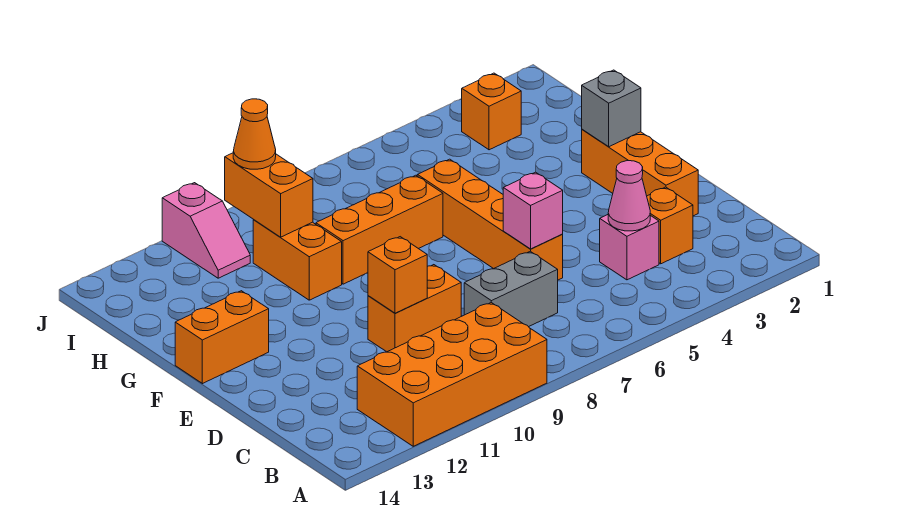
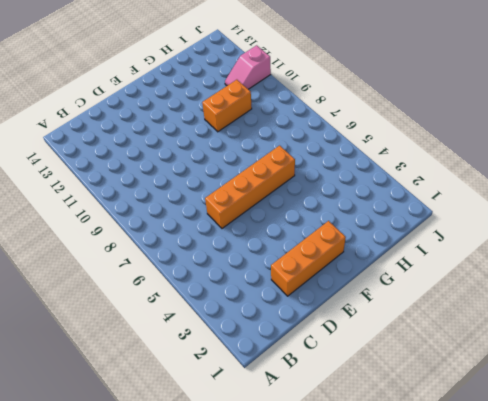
none -> orange 2x4 brick [357,303,547,446]
none -> orange 1x1 brick [647,187,693,264]
none -> pink 1x1 brick [600,215,659,280]

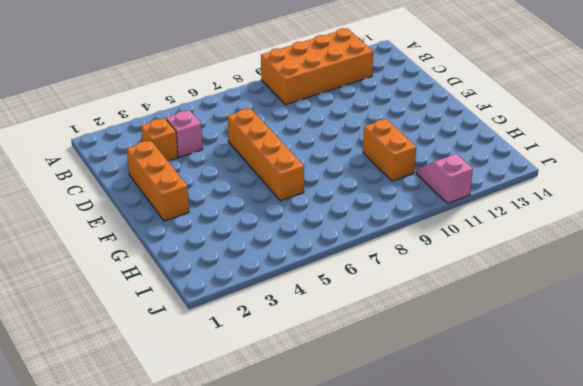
none -> grey 1x2 brick [464,251,558,327]
none -> orange 1x2 brick [368,265,461,352]
none -> orange 1x2 brick [175,291,269,384]

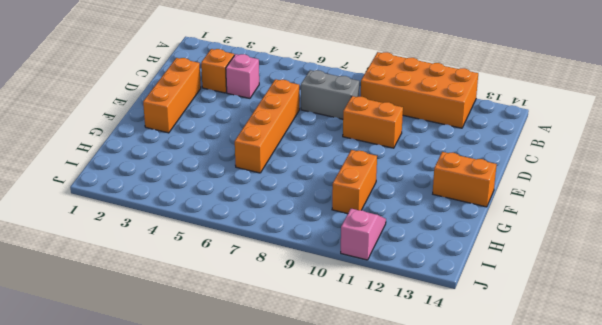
none -> orange 1x3 brick [316,175,443,284]
none -> orange 1x1 brick [462,73,521,150]
none -> pink 1x1 cone [608,161,650,231]

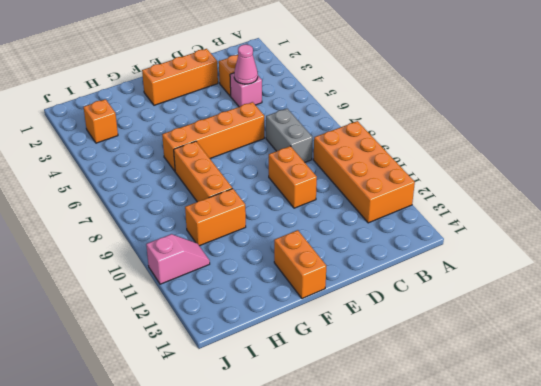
none -> pink 1x1 brick [503,172,563,249]
none -> orange 1x1 brick [368,237,427,313]
none -> grey 1x1 brick [582,70,641,147]

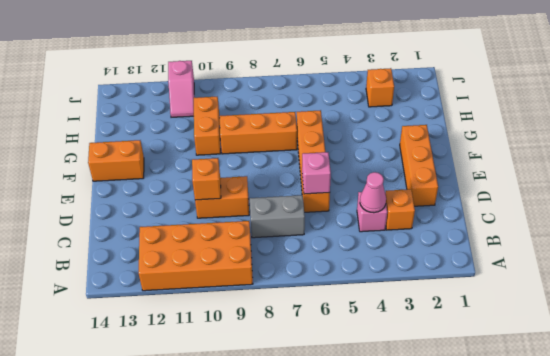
none -> grey 1x1 brick [582,70,641,147]
none -> orange 1x2 brick [225,153,313,237]
none -> orange 1x1 cone [233,99,276,169]

